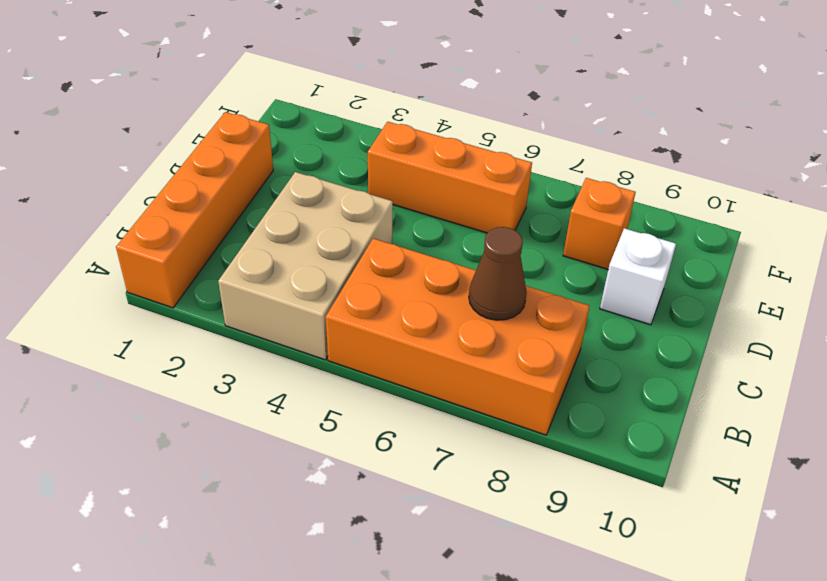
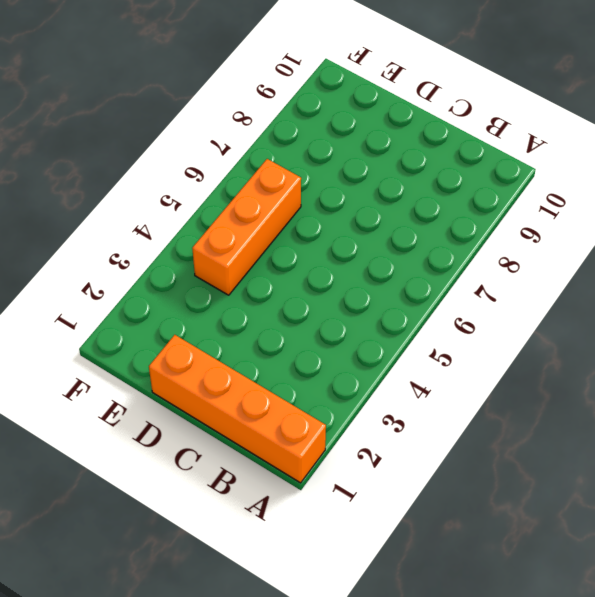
none -> tan 2x3 brick [218,172,393,360]
none -> orange 2x4 brick [326,238,589,435]

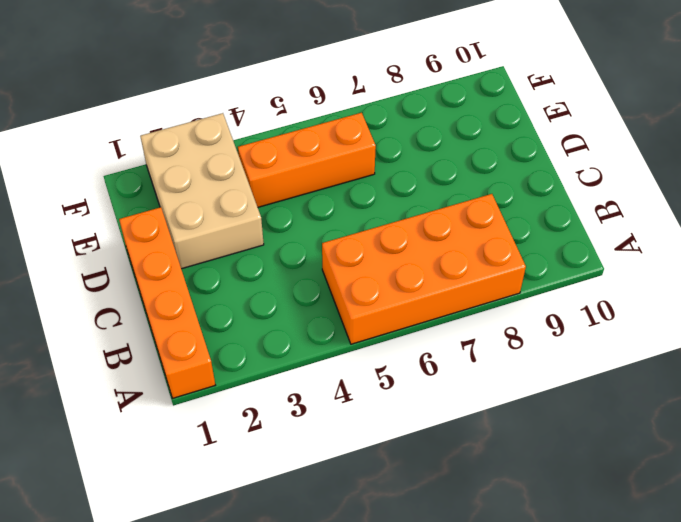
tan 2x3 brick [140,113,264,269] -> tan 2x3 brick moved to [218,172,393,360]
none -> white 1x1 brick [600,228,676,325]
none -> orange 1x1 brick [563,178,636,269]

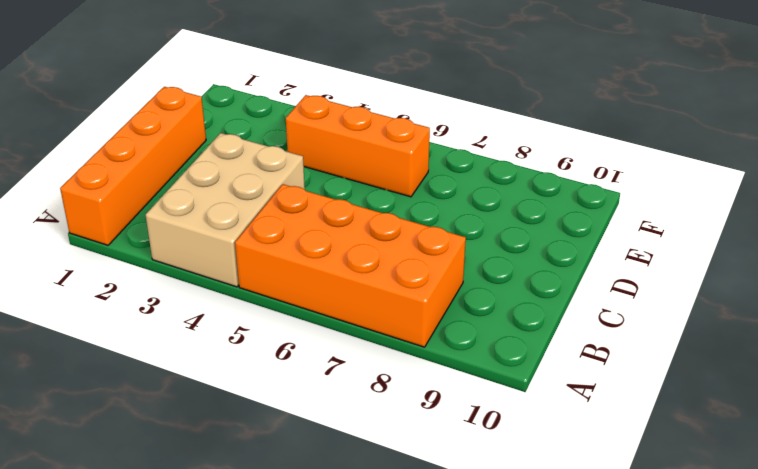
none -> white 1x1 brick [600,228,676,325]
none -> orange 1x1 brick [563,178,636,269]

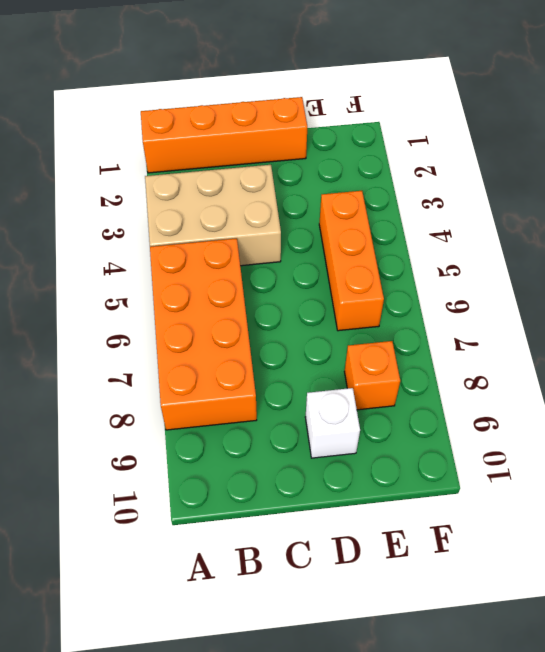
none -> brown 1x1 cone [469,227,527,320]

